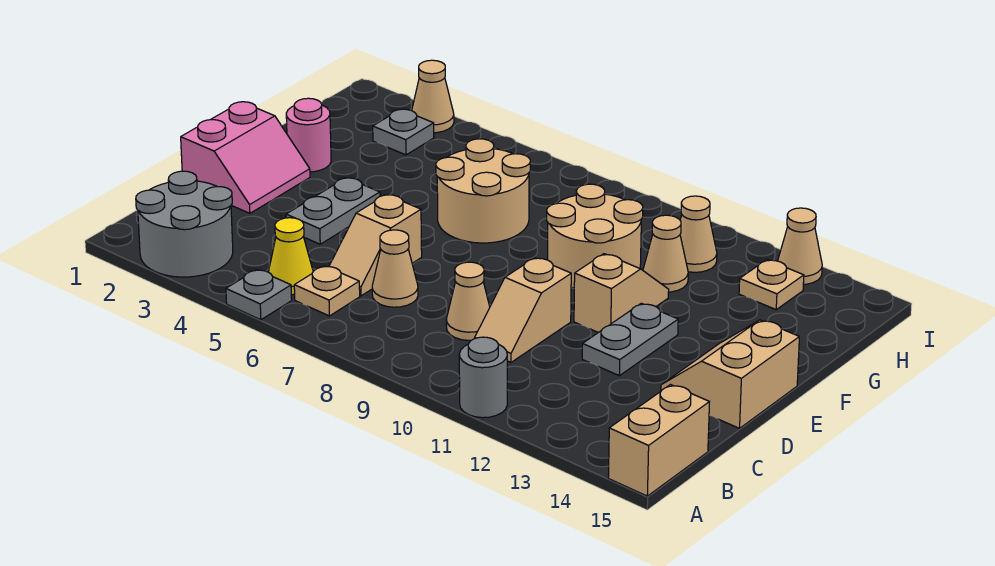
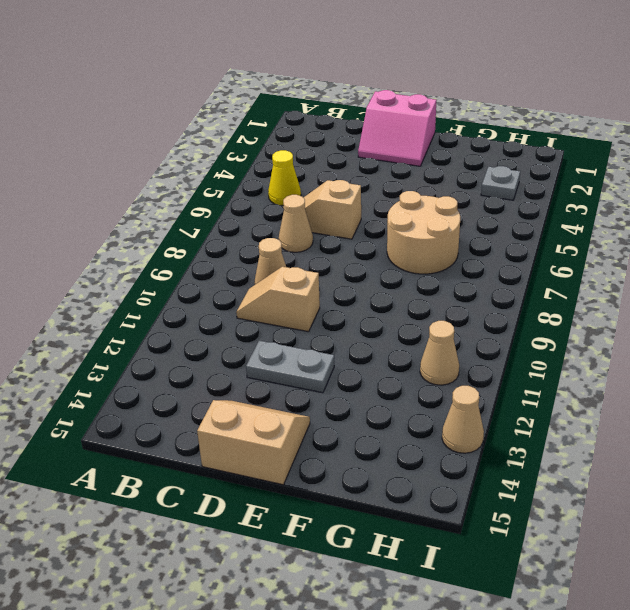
none -> grey 2x2 round brick [136,171,233,277]
none -> grey 1x1 plate [226,270,292,320]
none -> grey 1x1 round brick [459,337,507,418]

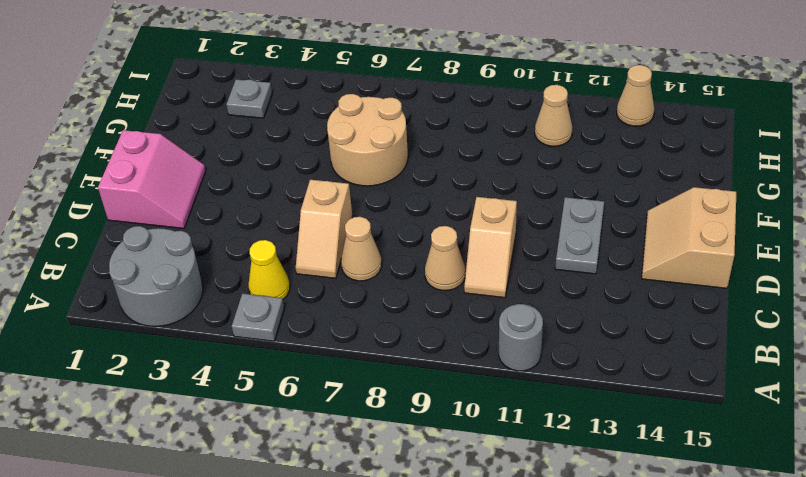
none -> tan 1x2 brick [608,385,709,496]
none -> tan 1x1 plate [294,266,360,316]
none -> grey 1x2 plate [286,178,380,244]

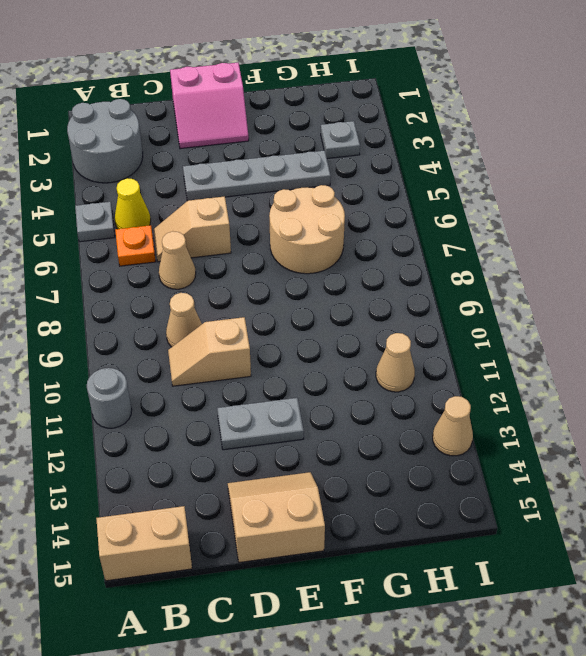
orange 1x1 plate [115,225,156,266] -> tan 1x1 plate [294,266,360,316]
grey 1x4 plate [183,150,331,201] -> grey 1x2 plate [286,178,380,244]
none -> tan 1x2 slope [574,254,669,333]
none -> pink 1x1 round brick [286,98,331,172]
none -> tan 2x2 round brick [547,184,643,288]

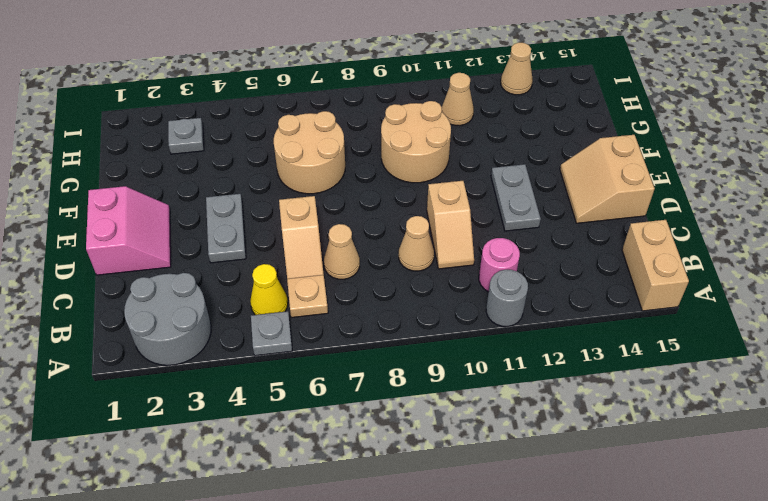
pink 1x1 round brick [479,238,520,292] -> pink 1x1 round brick moved to [286,98,331,172]
none -> tan 1x2 slope [574,254,669,333]
none -> tan 1x1 cone [643,215,688,292]
none -> tan 1x1 plate [739,260,804,309]

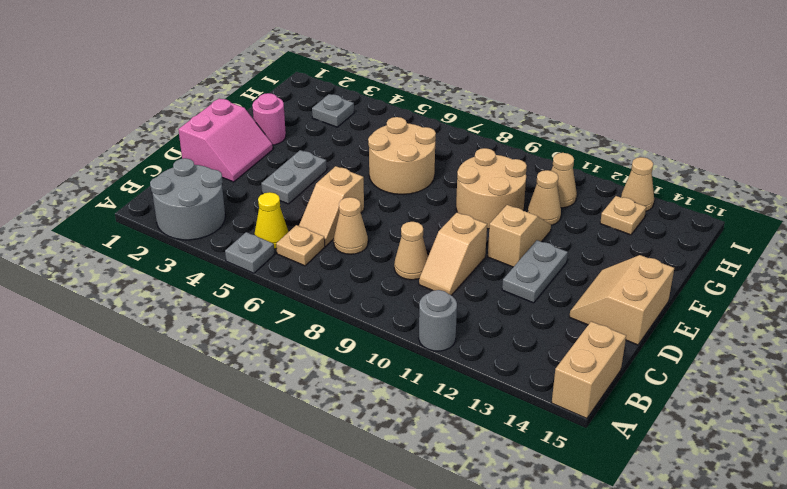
none -> tan 1x1 cone [412,60,454,133]

